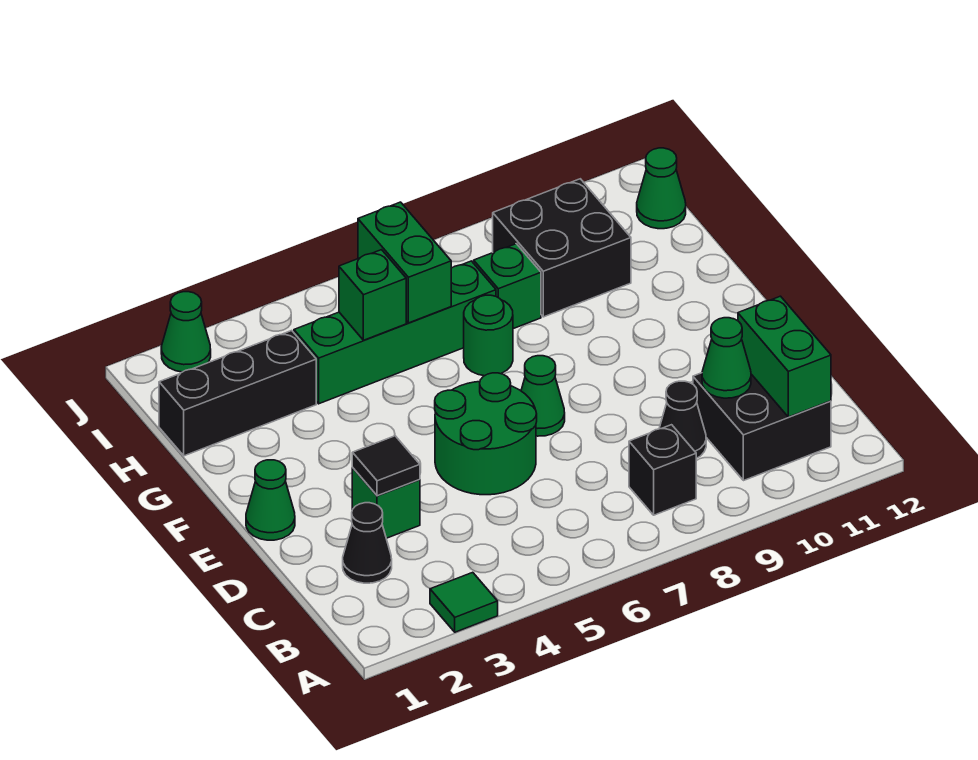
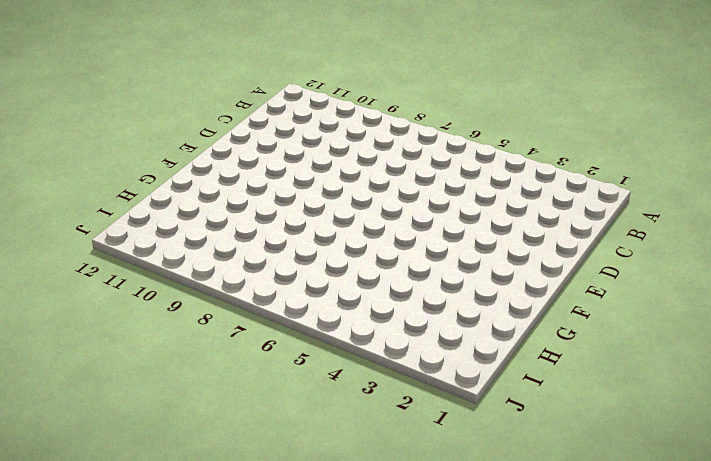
none -> green 1x1 tile [430,572,498,632]
none -> black 1x1 brick [629,425,696,515]
none -> black 2x2 brick [693,373,831,481]

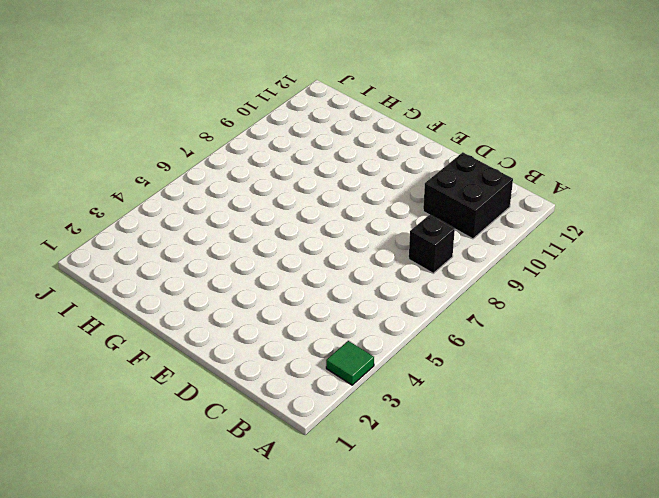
none -> black 1x1 cone [343,503,392,583]
none -> black 1x1 cone [659,381,706,458]
none -> green 1x1 brick [352,468,420,538]

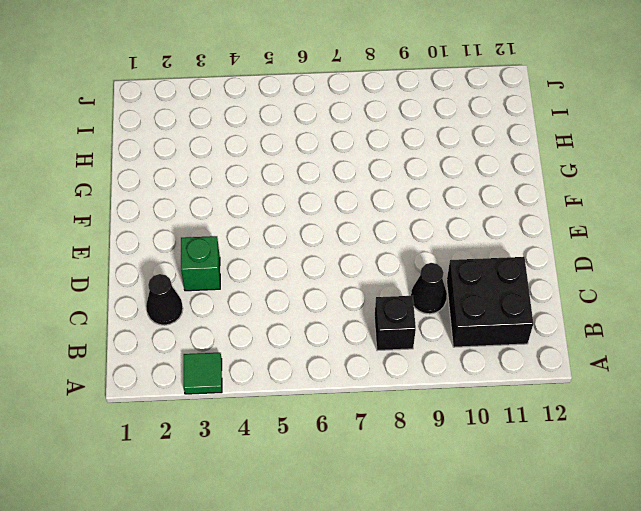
none -> green 2x2 round brick [435,373,537,495]
none -> green 1x1 cone [246,460,295,540]
none -> green 1x1 cone [521,356,565,436]

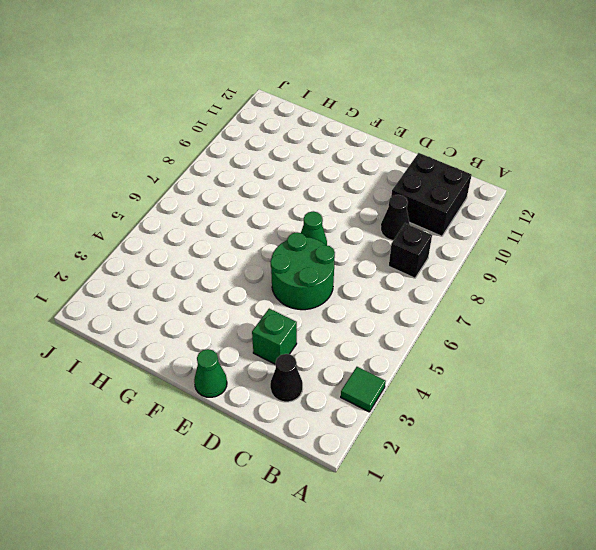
none -> green 1x1 round brick [464,295,513,376]
none -> black 1x3 brick [159,331,316,456]
none -> green 1x4 brick [294,261,496,404]

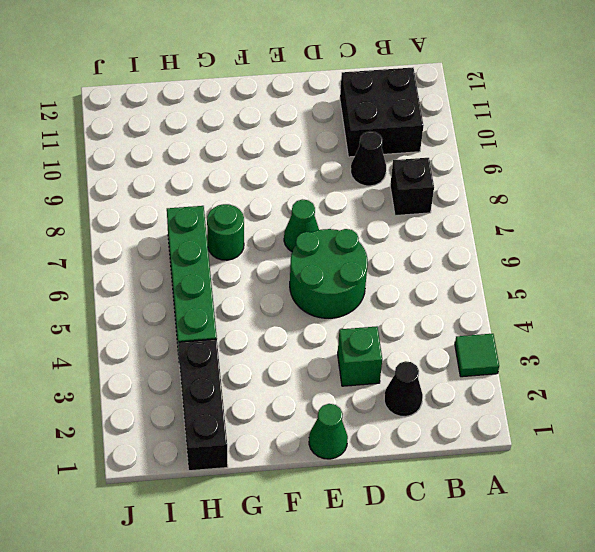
none -> green 1x1 brick [474,244,541,329]
none -> black 2x2 brick [492,179,631,317]
none -> green 1x1 cone [637,148,686,229]

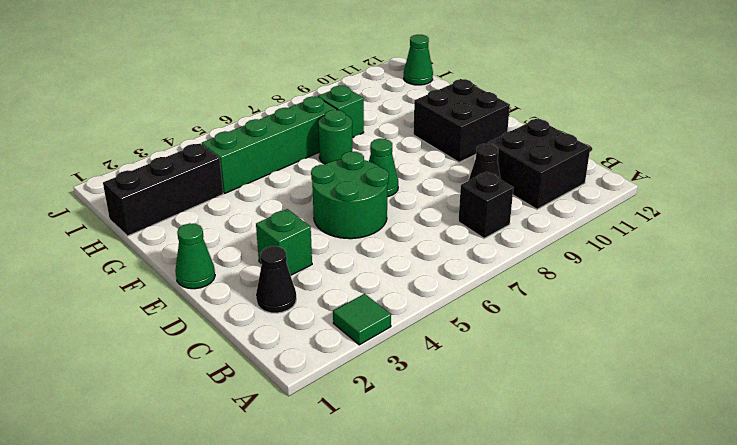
black 2x2 brick [413,79,510,162] -> black 2x2 brick moved to [492,179,631,317]
none -> green 1x1 cone [161,292,211,372]
none -> green 1x2 brick [738,296,831,417]
none -> green 1x1 cone [702,318,751,398]

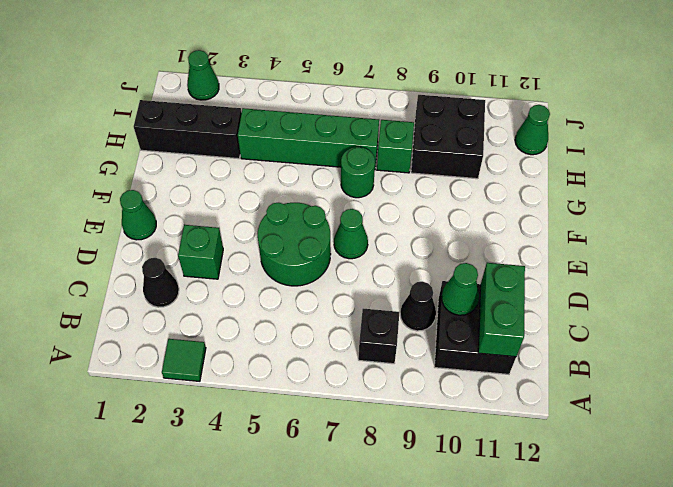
none -> black 1x1 tile [352,436,420,496]
none -> green 1x1 brick [339,250,406,340]
none -> green 1x2 brick [358,202,451,323]

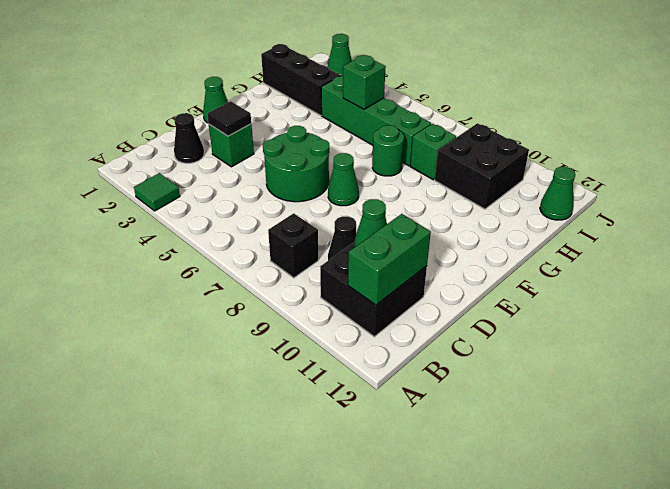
none -> green 1x2 brick [358,202,451,323]

